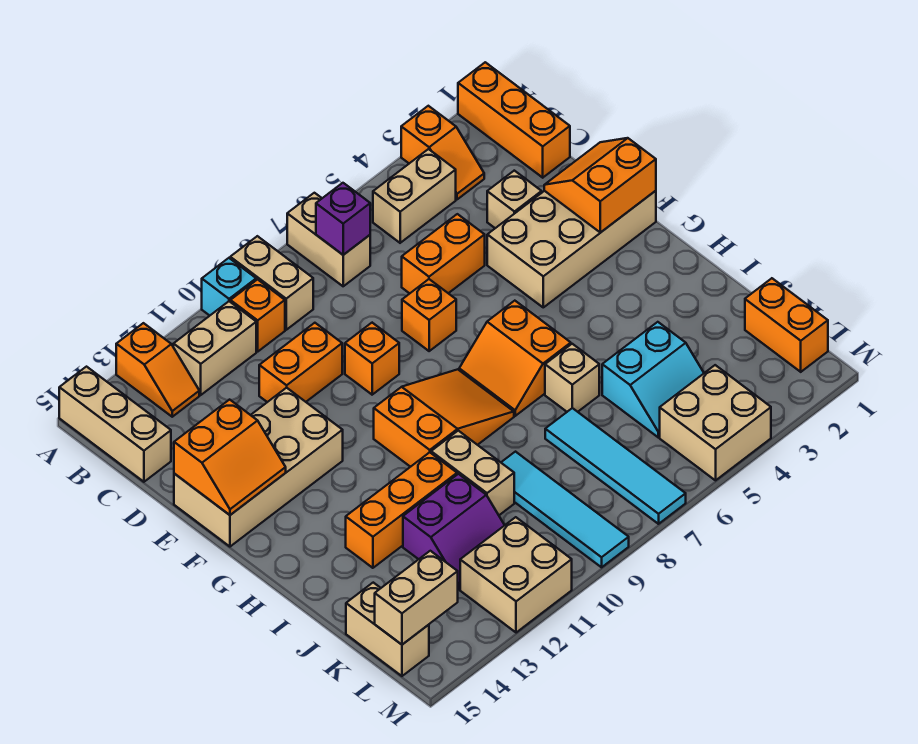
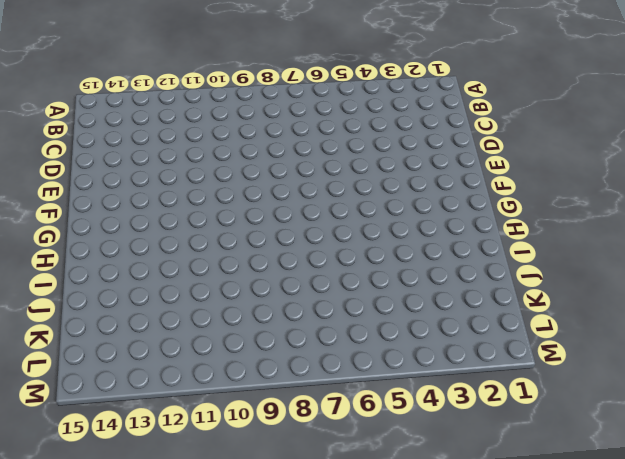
none -> orange 1x3 brick [458,62,570,178]
none -> orange 1x2 slope [401,106,484,199]
none -> tan 1x2 brick [287,193,370,286]
none -> tan 1x2 brick [230,236,313,330]

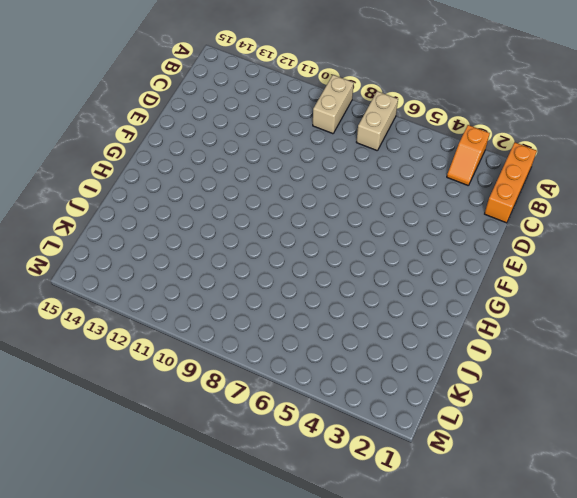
none -> cyan 1x1 brick [202,258,256,316]
none -> orange 1x2 slope [116,323,199,417]
none -> tan 1x3 brick [59,367,171,482]
none -> tan 1x2 brick [373,149,456,243]

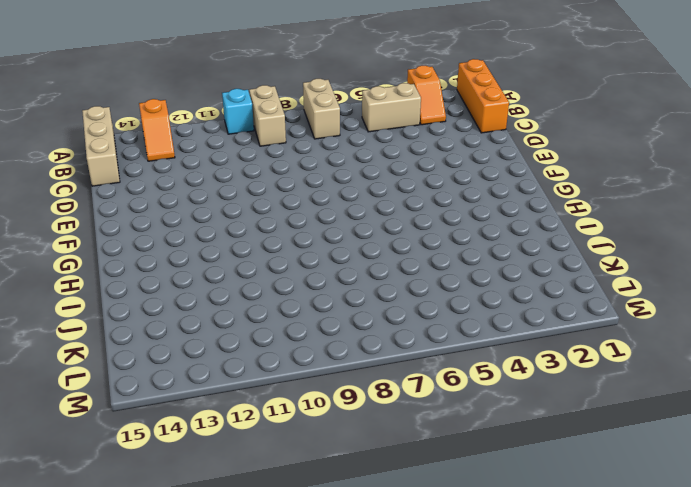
none -> orange 1x1 brick [230,280,285,351]
none -> tan 1x2 brick [173,301,256,395]
none -> tan 1x1 brick [487,171,542,228]
none -> orange 1x2 brick [402,214,485,294]

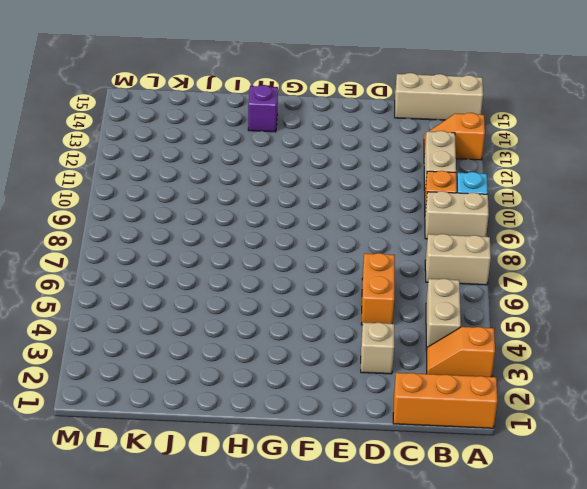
purple 1x1 brick [248,85,278,132] -> purple 1x1 brick moved to [316,183,370,255]
none -> orange 1x2 brick [259,323,342,402]
none -> tan 2x4 brick [487,191,656,307]
none -> orange 1x1 brick [402,279,456,351]
none -> orange 1x1 brick [345,323,399,395]

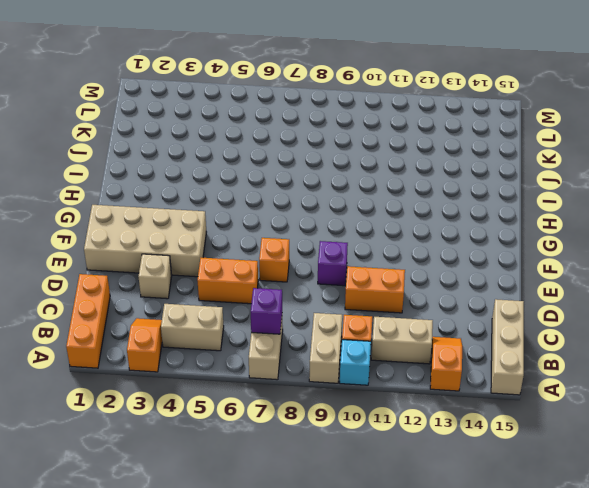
purple 1x1 brick [318,241,348,286] -> orange 1x1 brick [345,323,399,395]
none -> tan 2x4 brick [174,388,343,547]
none -> orange 2x2 slope [459,301,571,416]
none -> orange 2x3 slope [374,369,514,467]
none -> tan 1x1 brick [545,344,599,412]

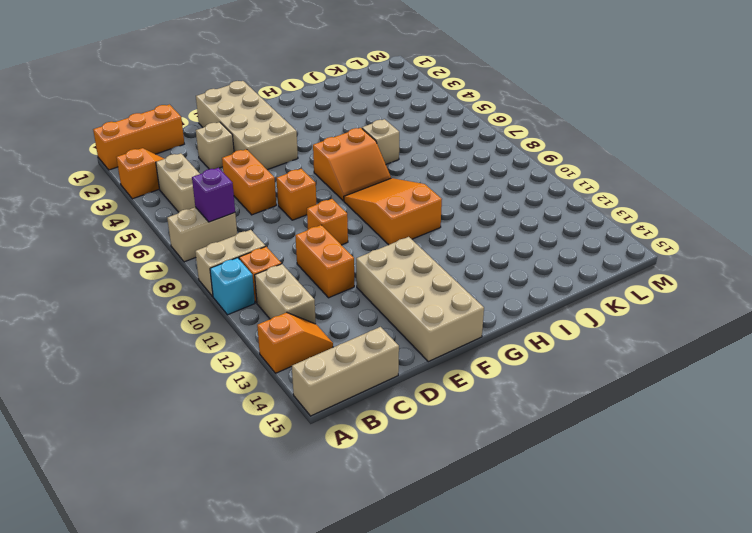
none -> tan 1x2 brick [431,431,514,515]
none -> orange 1x3 brick [346,452,457,568]
none -> cyan 2x2 slope [602,322,704,437]
none -> cyan 1x4 tile [545,408,686,524]

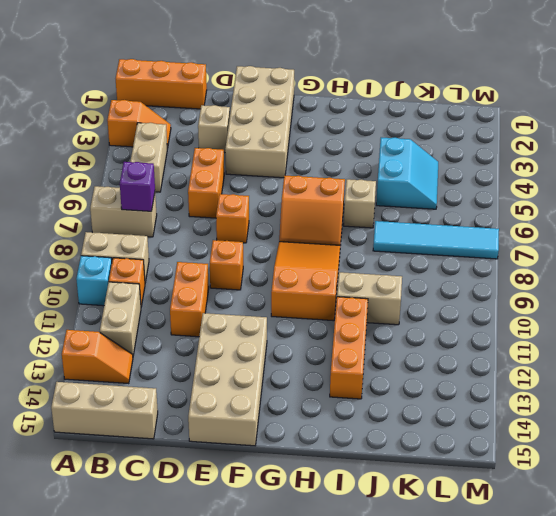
none -> cyan 1x4 tile [501,452,629,567]
none -> purple 2x2 slope [403,474,505,589]
none -> orange 1x2 brick [745,278,828,372]
none -> tan 1x2 brick [346,583,429,676]

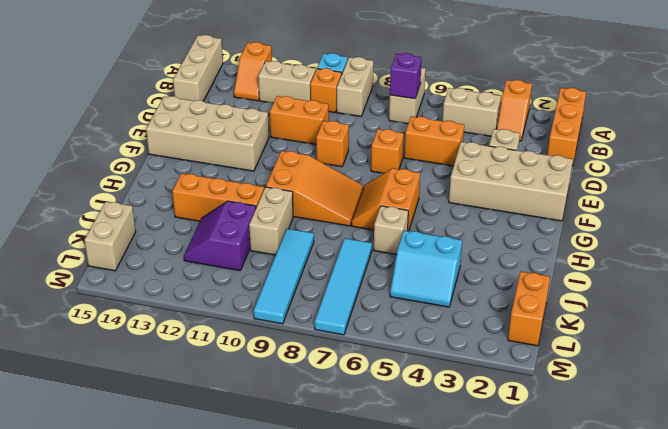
purple 2x2 slope [184,201,256,271] -> purple 2x2 slope turned to [403,474,505,589]
none -> tan 2x2 brick [660,365,771,480]
none -> tan 2x2 brick [460,517,572,633]
none -> orange 2x2 slope [544,138,656,233]
none -> orange 2x2 slope [174,400,286,515]

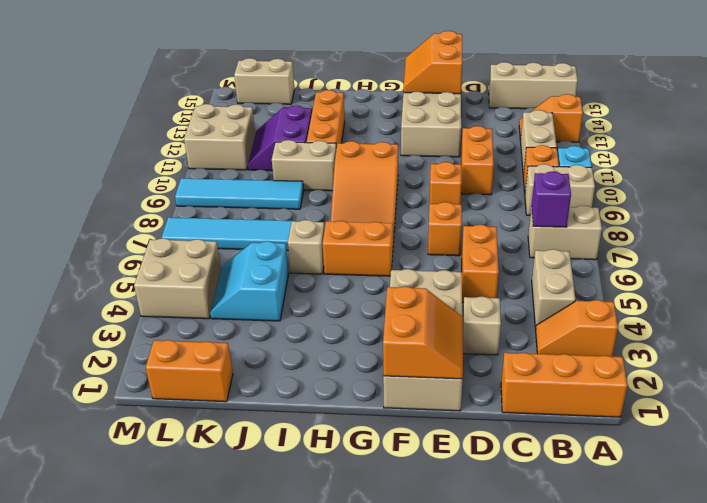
none -> tan 1x2 brick [375,551,458,645]

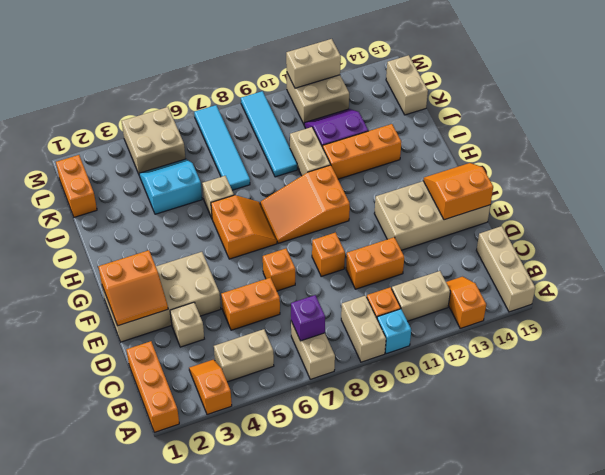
tan 1x2 brick [286,39,341,88] -> tan 1x2 brick moved to [375,551,458,645]

